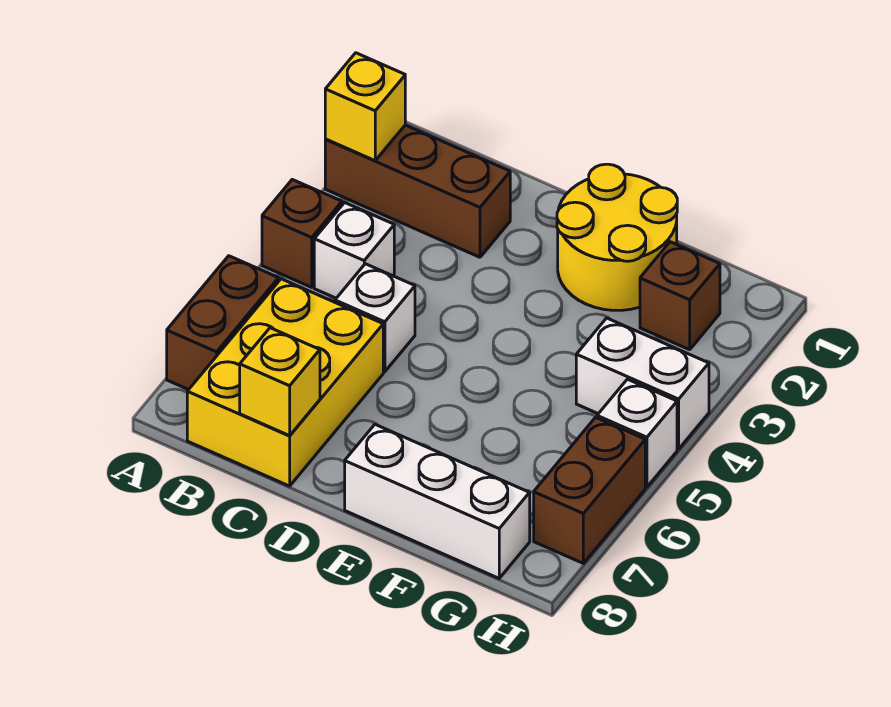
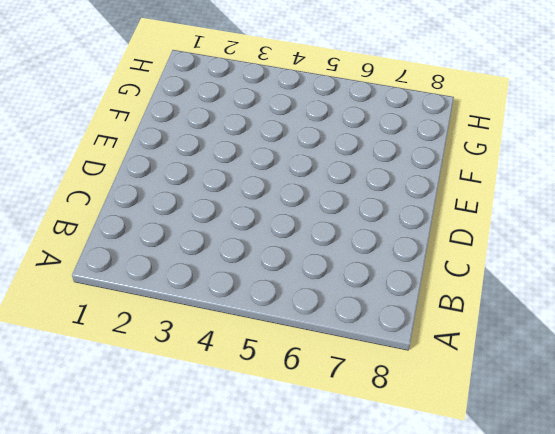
none -> brown 1x3 brick [325,125,510,257]
none -> brown 1x1 brick [262,180,342,287]
none -> brown 1x2 brick [167,256,279,390]

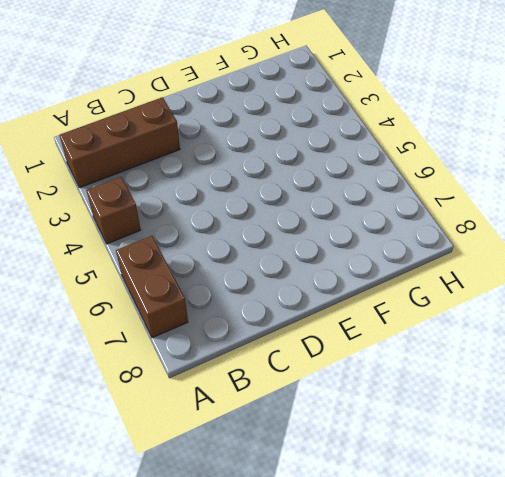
none -> white 1x1 brick [314,203,394,298]
none -> yellow 2x3 brick [187,279,383,486]
none -> white 1x1 brick [335,264,415,372]

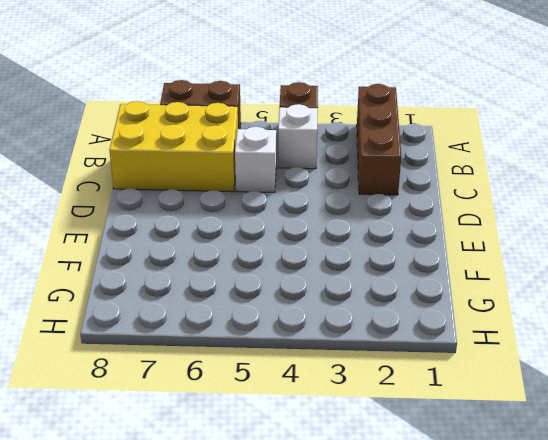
none -> yellow 2x2 round brick [557,164,677,310]
none -> white 1x3 brick [345,425,530,578]
none -> brown 1x1 brick [640,242,720,350]

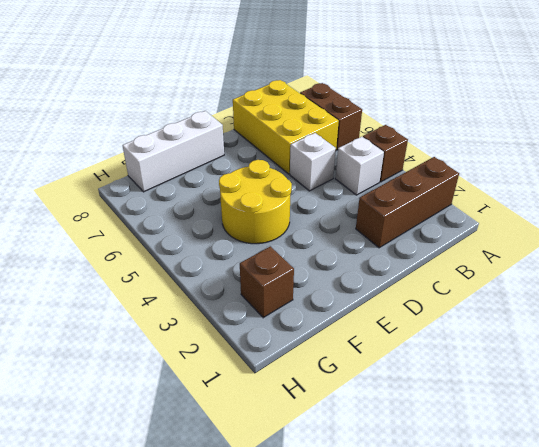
yellow 2x2 round brick [219,160,292,244] -> yellow 2x2 round brick moved to [557,164,677,310]
none -> white 1x2 brick [576,318,709,449]
none -> white 1x1 brick [597,379,677,487]
none -> brown 1x2 brick [534,417,645,563]

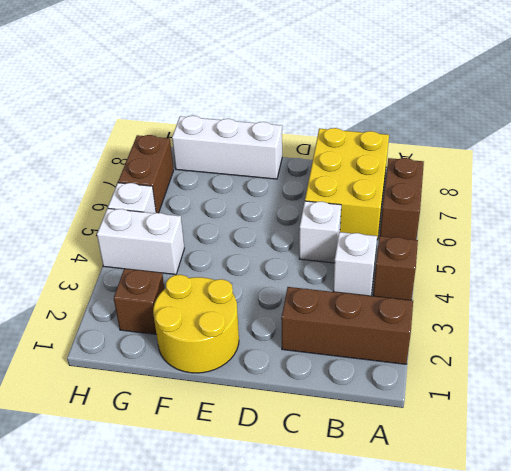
none -> yellow 1x1 brick [325,53,405,161]
none -> yellow 1x1 brick [240,328,320,436]

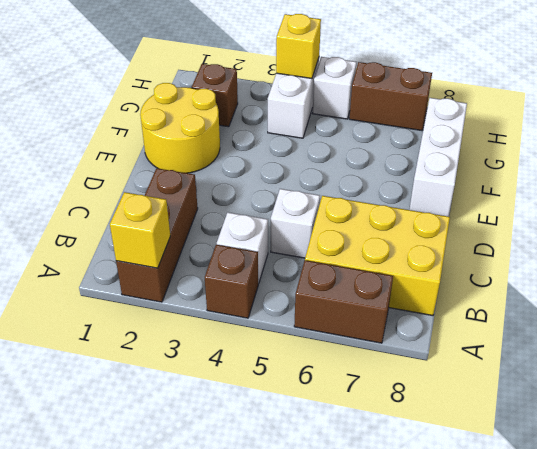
yellow 1x1 brick [276,14,321,79] -> yellow 1x1 brick moved to [240,328,320,436]

